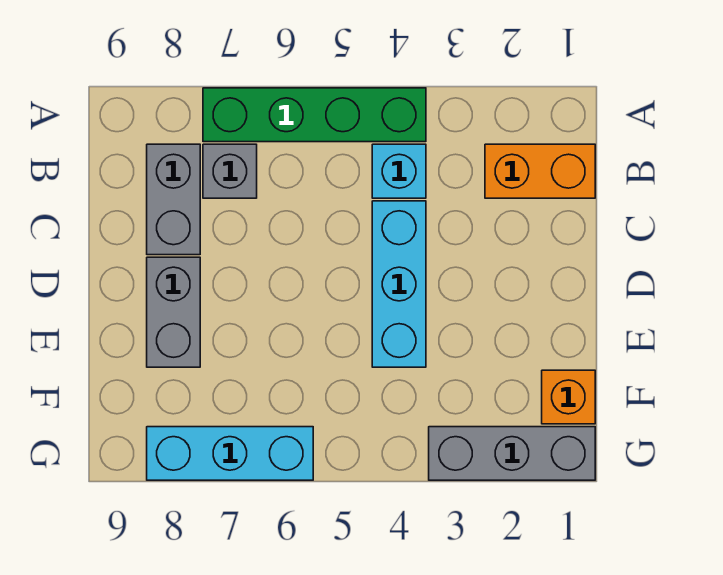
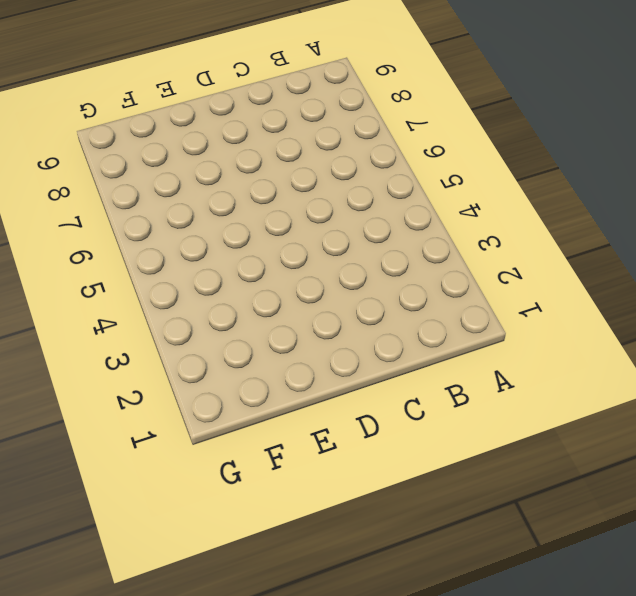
none -> green 1x4 brick [203,88,426,142]
none -> orange 1x2 brick [485,144,595,198]

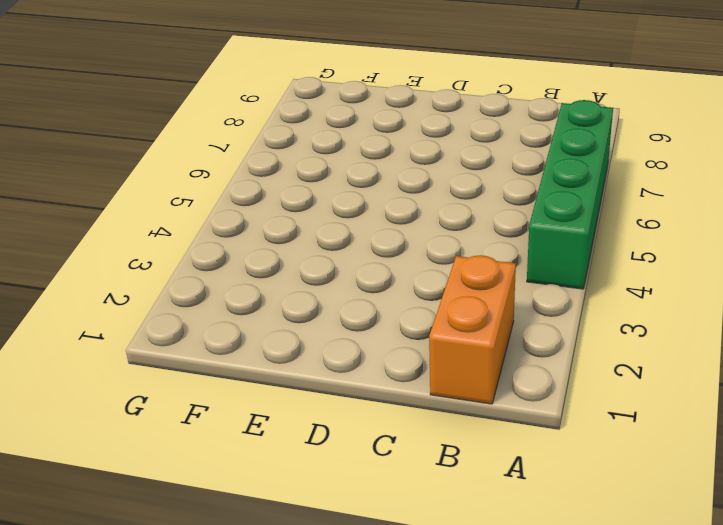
none -> cyan 1x1 brick [372,144,426,198]
none -> grey 1x1 brick [203,144,257,198]

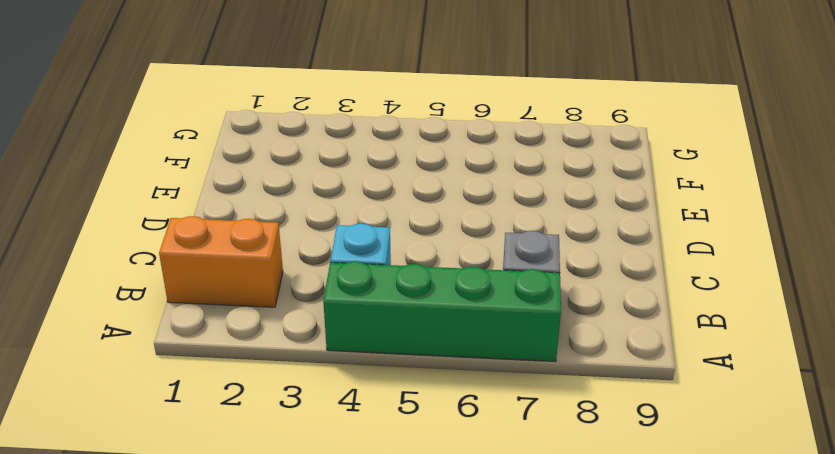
none -> grey 1x2 brick [147,144,200,255]
none -> cyan 1x3 brick [372,201,426,367]

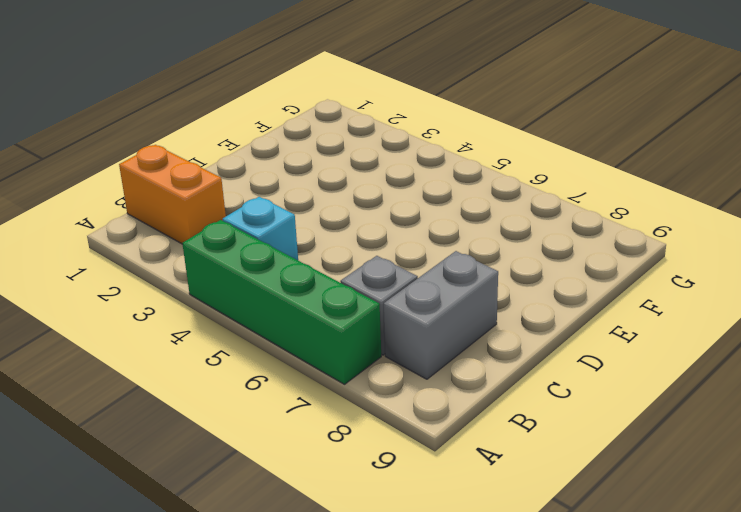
none -> cyan 1x3 brick [372,201,426,367]
none -> grey 1x2 brick [147,257,200,367]

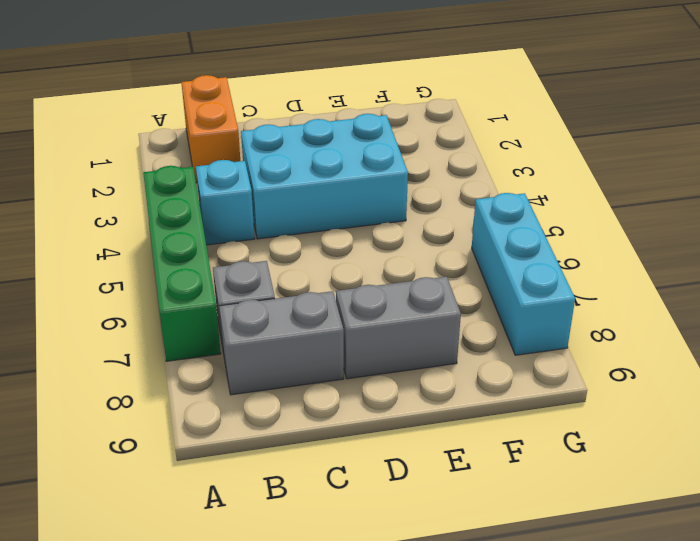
cyan 2x3 brick [241,114,408,239] -> cyan 1x3 brick [372,201,426,367]
none -> orange 1x1 brick [542,370,595,424]
none -> grey 1x3 brick [429,427,595,480]

